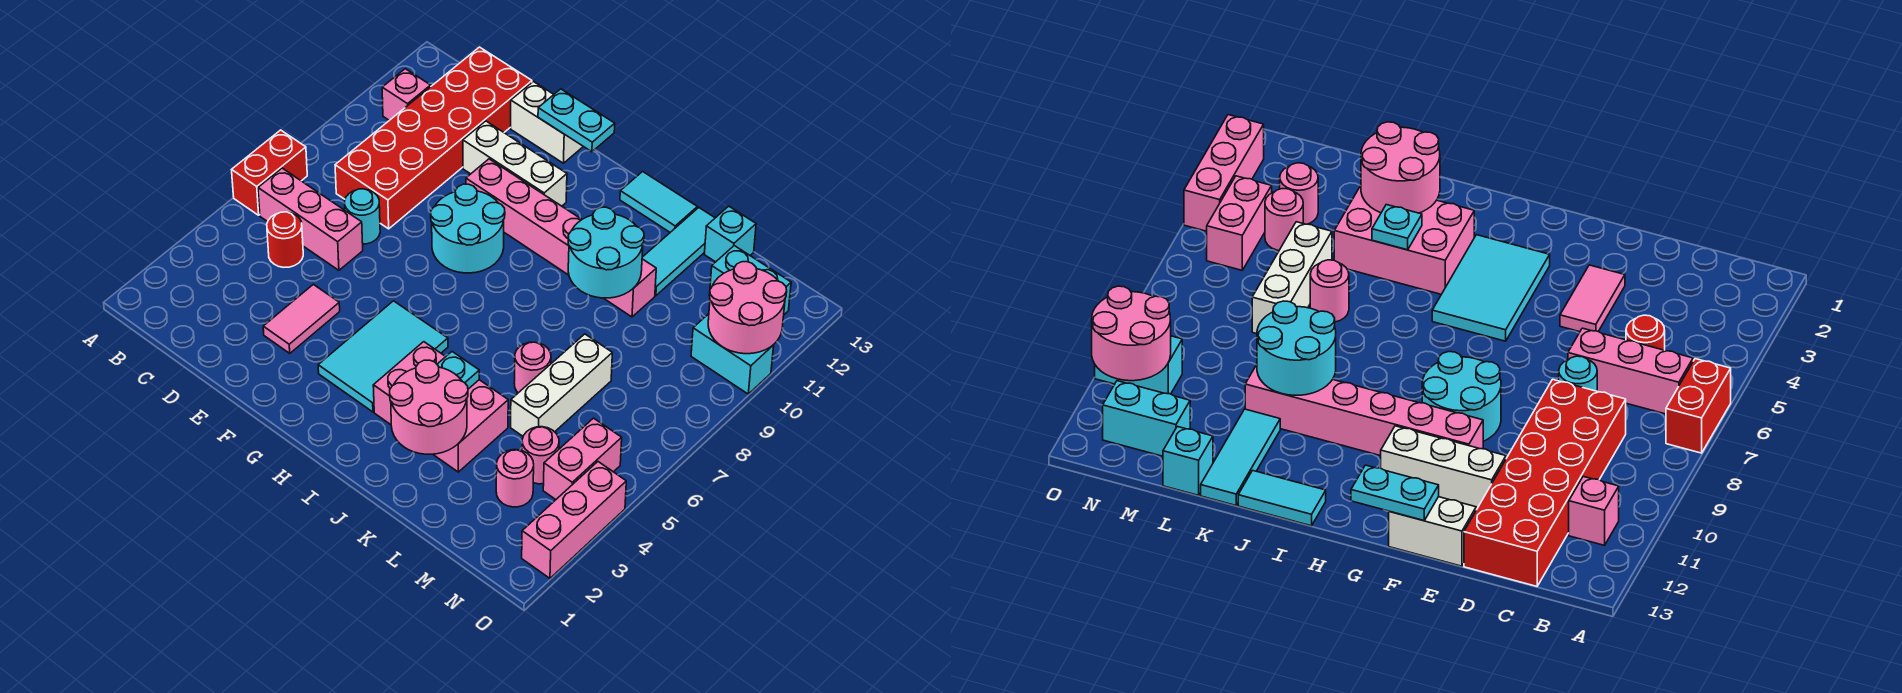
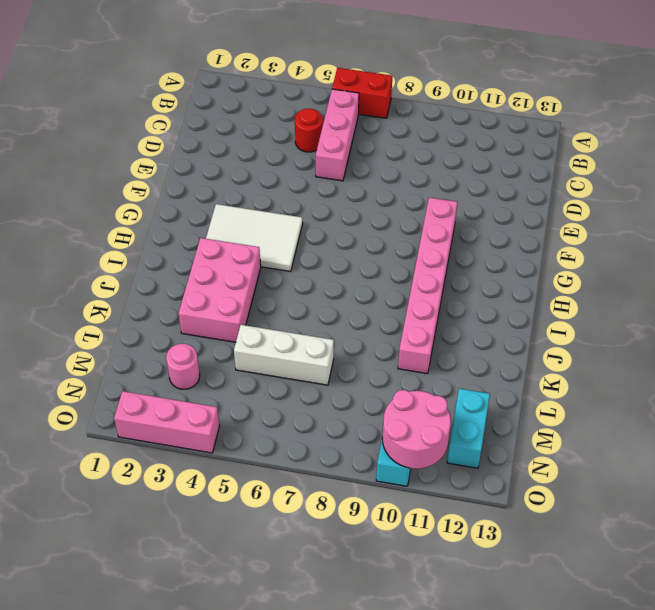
white 2x3 tile [206,204,303,272] -> cyan 2x3 tile [318,301,448,412]
none -> pink 1x1 brick [382,69,431,120]
none -> red 2x6 brick [335,47,532,229]
none -> cyan 1x1 round brick [344,189,380,244]

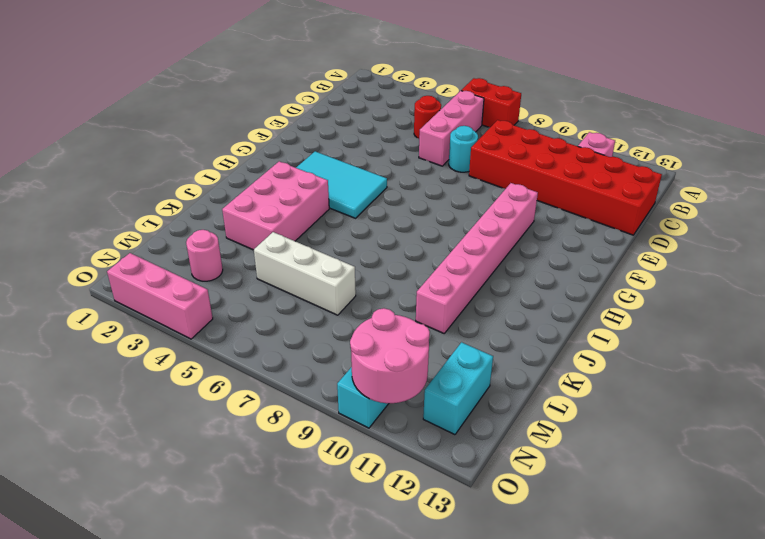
none -> pink 1x2 tile [263,284,340,353]
none -> white 1x3 brick [463,121,567,206]
none -> white 1x2 brick [511,81,583,163]

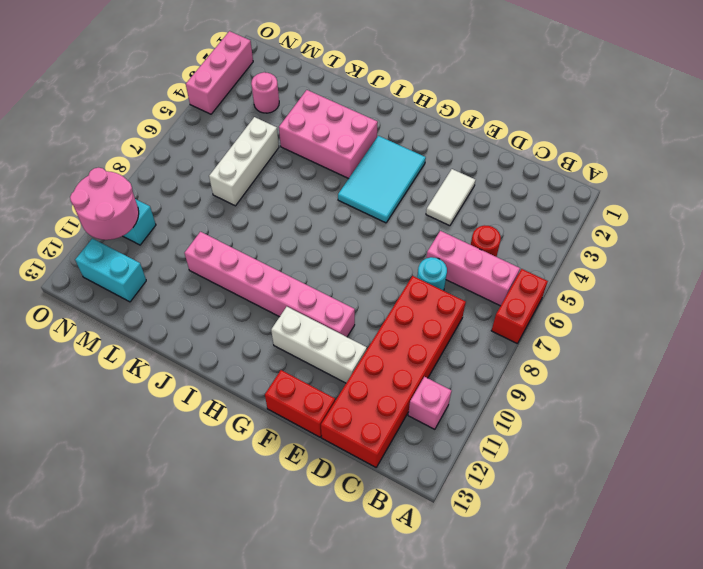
white 1x2 tile [426,169,475,226] -> pink 1x2 tile [263,284,340,353]
red 1x2 brick [265,370,335,437] -> white 1x2 brick [511,81,583,163]
none -> cyan 2x2 round brick [431,184,505,273]
none -> cyan 1x2 tile [620,171,697,232]
none -> pink 1x1 round brick [514,342,551,393]

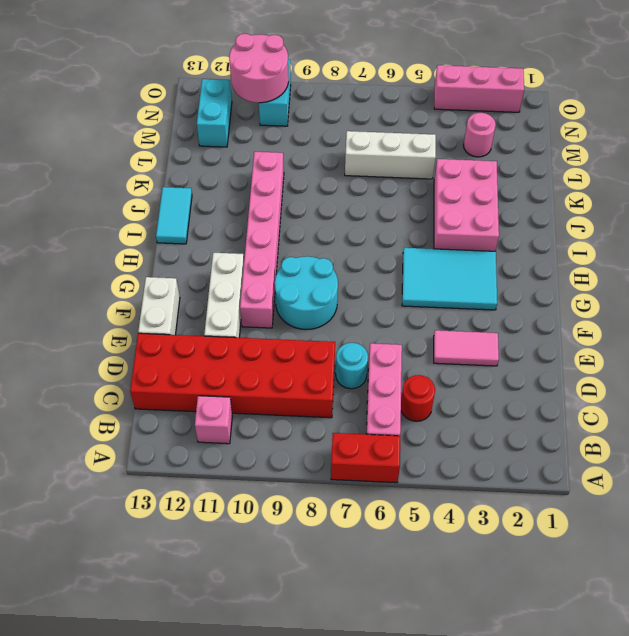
none -> pink 1x1 round brick [514,342,551,393]
none -> cyan 1x3 tile [642,208,715,296]
none -> cyan 1x1 brick [704,206,756,262]

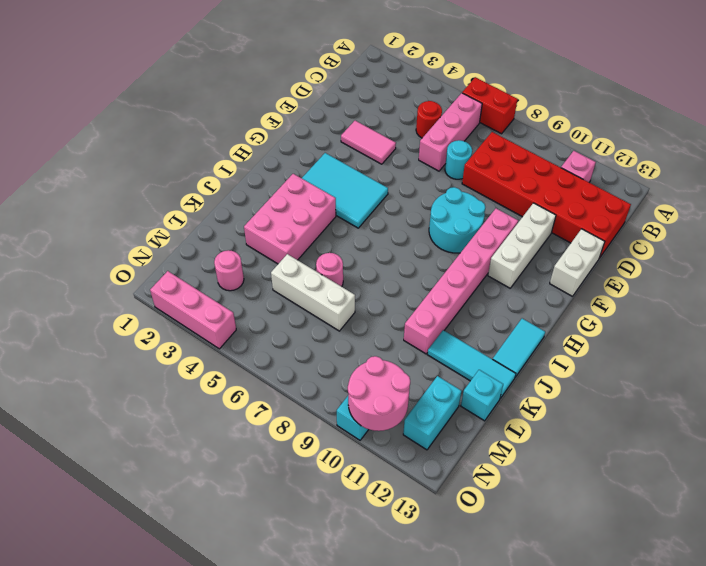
none -> pink 1x1 round brick [522,427,559,484]
none -> pink 1x2 brick [543,418,622,499]
none -> cyan 1x2 plate [538,89,615,152]

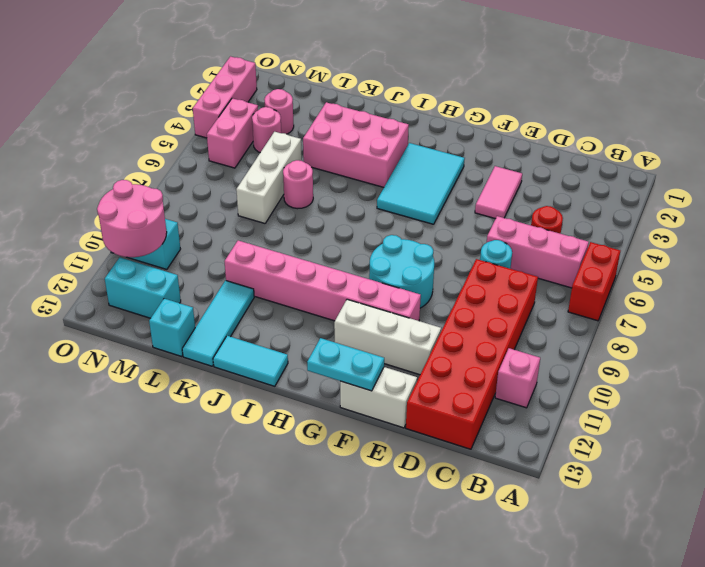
none -> pink 2x2 round brick [390,360,468,454]
none -> cyan 1x1 plate [437,352,479,389]
none -> cyan 2x2 round brick [568,207,644,298]

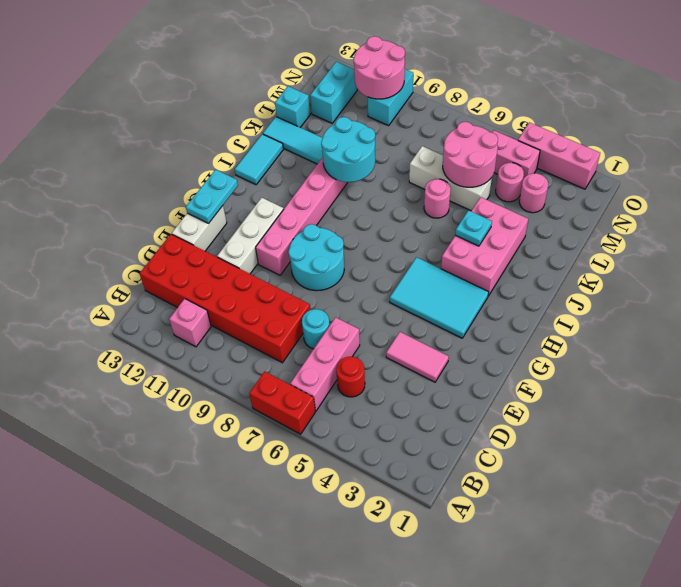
pink 2x2 round brick [443,122,498,187] -> pink 2x2 round brick moved to [390,360,468,454]

